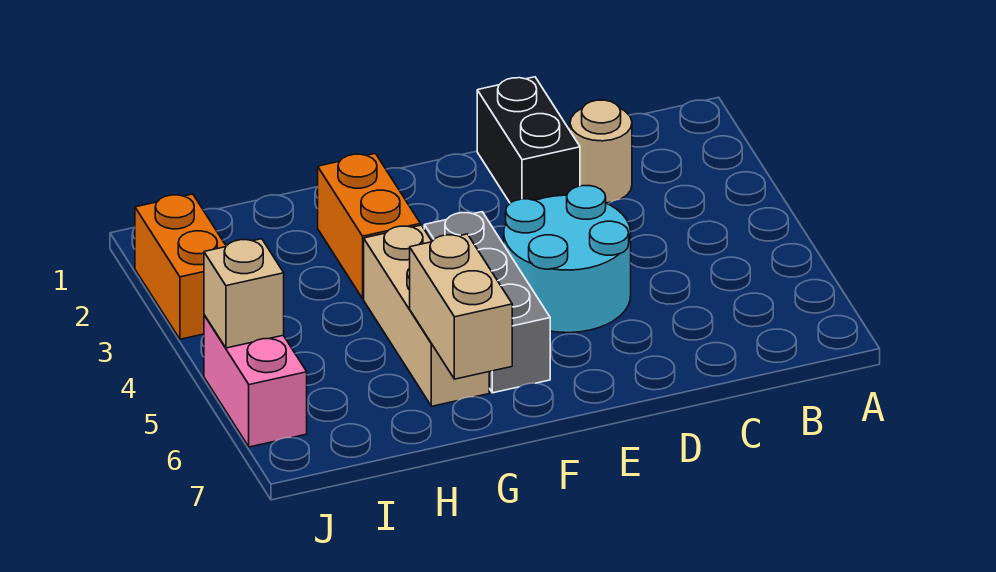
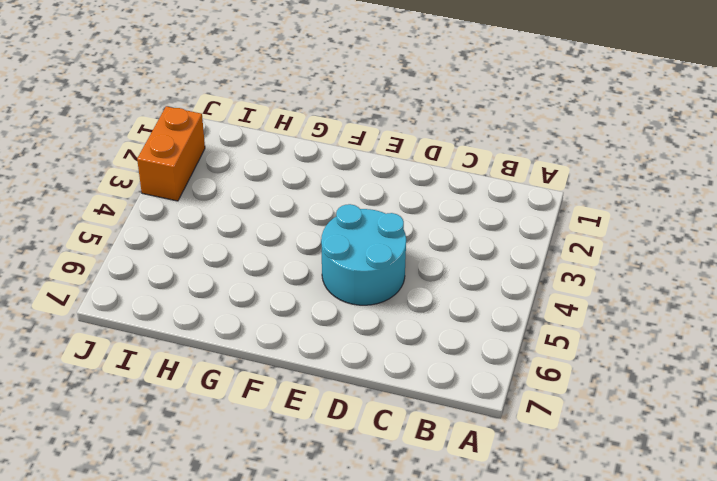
none -> tan 1x1 round brick [570,100,632,203]
none -> black 1x2 brick [477,77,580,203]

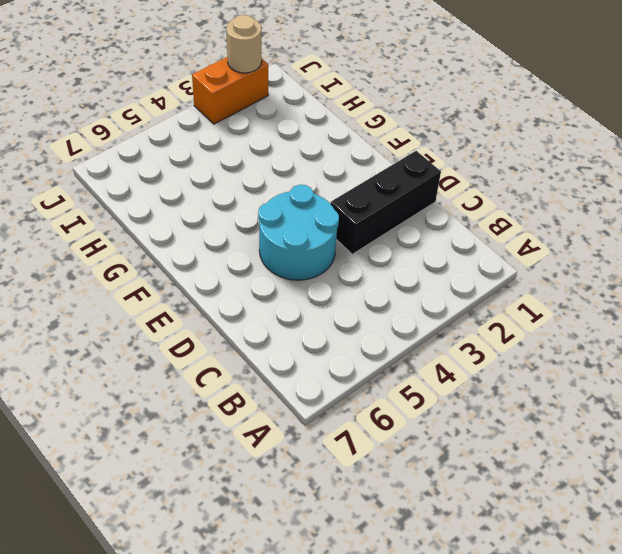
black 1x3 brick [331,151,441,254] -> black 1x2 brick [477,77,580,203]
tan 1x1 round brick [226,15,262,73] -> tan 1x1 round brick moved to [570,100,632,203]
none -> grey 1x3 brick [424,212,550,393]
none -> orange 1x2 brick [318,153,420,299]

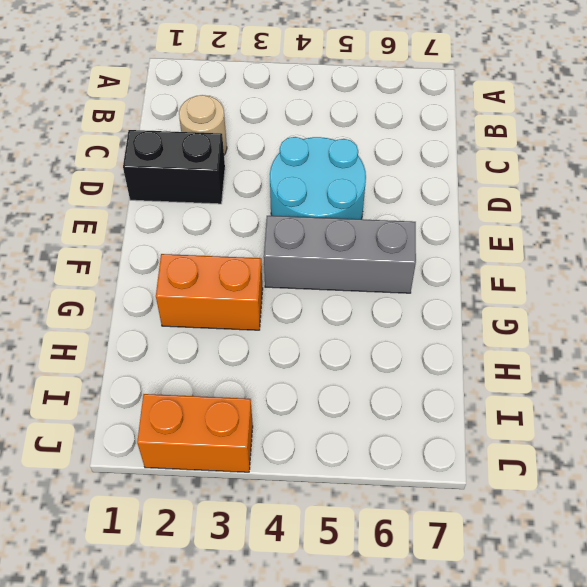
none -> tan 1x3 brick [364,225,489,406]
none -> pink 1x2 brick [204,315,307,447]

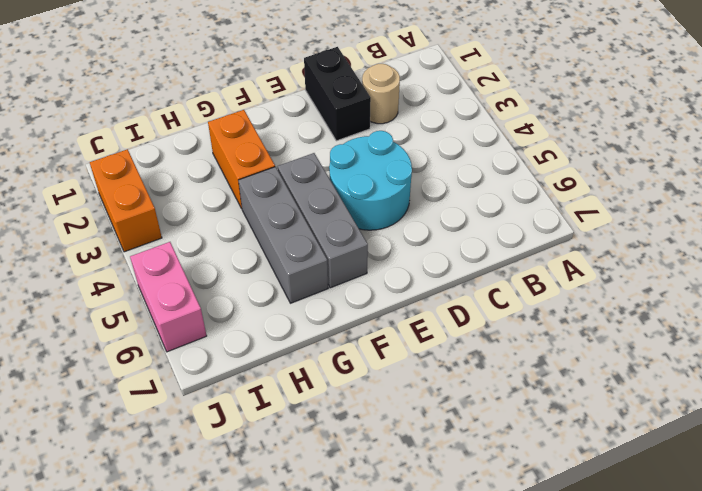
grey 1x3 brick [238,167,328,303] -> tan 1x3 brick [364,225,489,406]
none -> tan 1x2 brick [410,234,512,379]
none -> tan 1x1 brick [204,239,284,348]

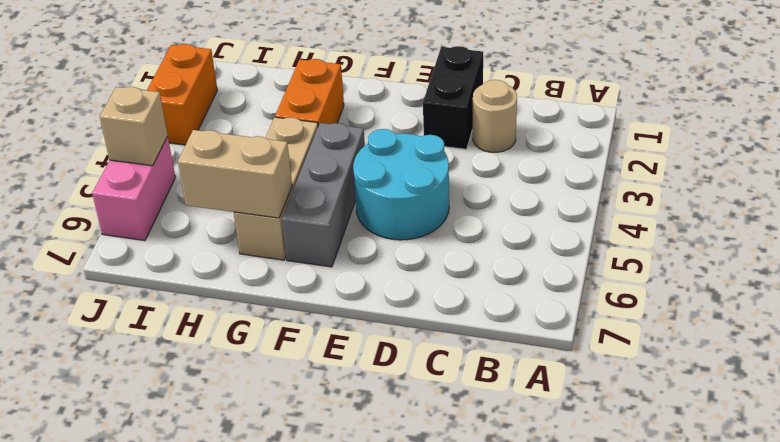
tan 1x2 brick [178,130,292,218] -> tan 1x2 brick turned to [410,234,512,379]

